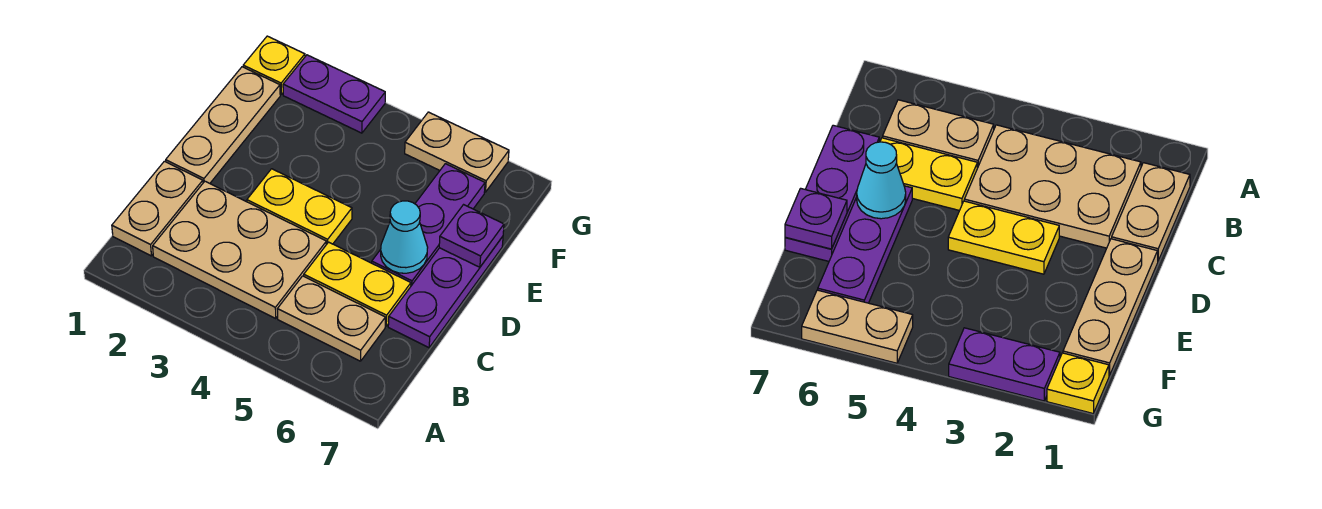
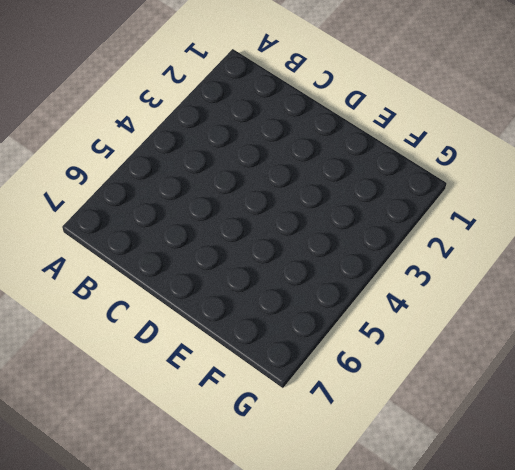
none -> tan 1x2 plate [112,161,203,256]
none -> tan 2x3 plate [153,181,326,318]
none -> tan 1x2 plate [278,276,385,361]

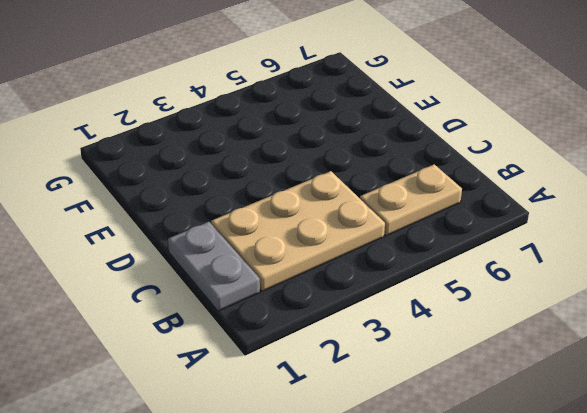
grey 1x2 plate [168,222,260,311] -> tan 1x2 plate [112,161,203,256]
none -> yellow 1x2 plate [304,242,411,326]
none -> purple 1x3 plate [388,237,503,348]
none -> tan 1x3 plate [166,67,280,183]

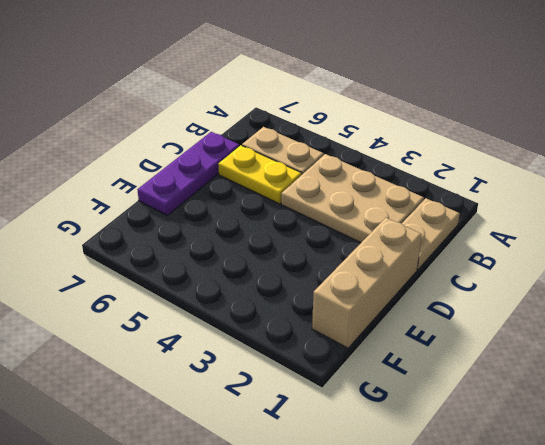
tan 1x3 brick [312,218,422,348] -> tan 1x3 plate [166,67,280,183]
none -> yellow 1x2 plate [247,169,352,245]
none -> purple 1x3 plate [372,164,485,286]
none -> yellow 1x1 plate [243,36,305,95]

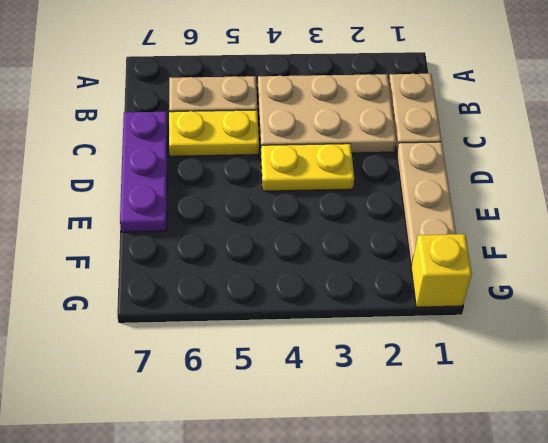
yellow 1x1 brick [411,234,472,307] -> yellow 1x1 plate [243,36,305,95]
none -> purple 1x3 plate [372,164,485,286]
none -> purple 1x2 plate [283,55,385,133]
none -> tan 1x2 plate [405,112,509,192]

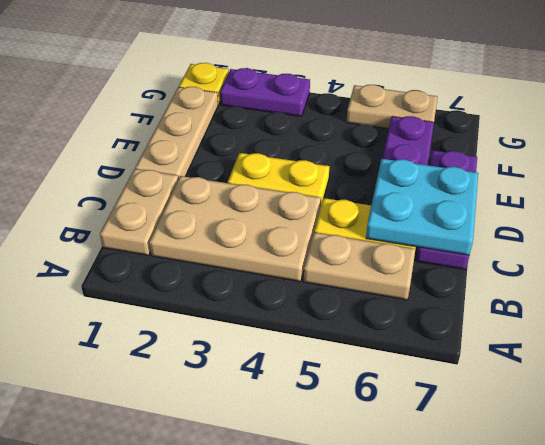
cyan 2x2 plate [366,159,478,255] -> cyan 1x1 cone [381,201,428,273]
none -> purple 1x1 plate [439,205,504,267]

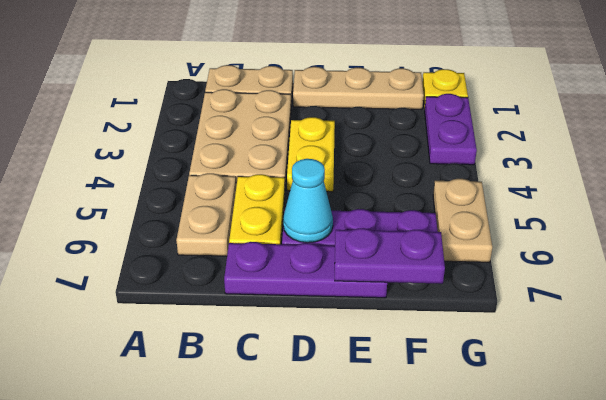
purple 1x2 plate [335,228,445,284] -> purple 1x1 plate [439,205,504,267]

